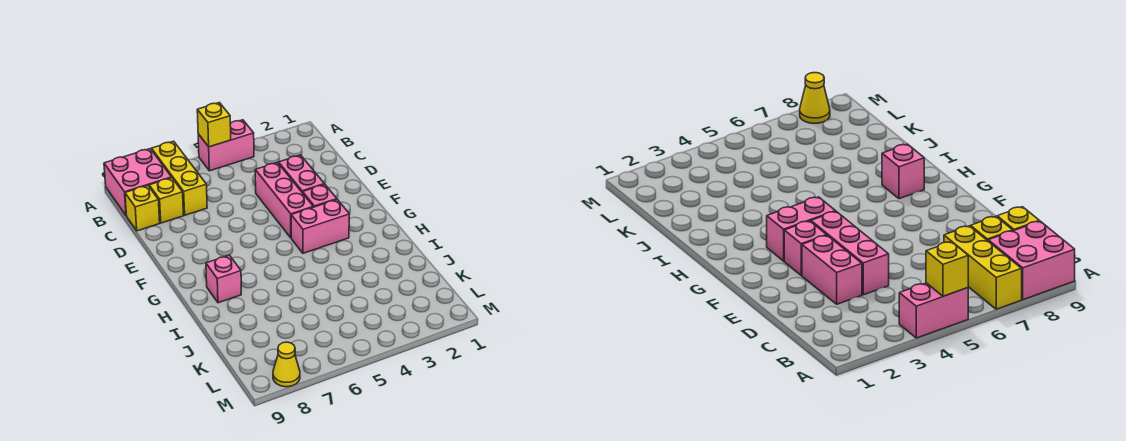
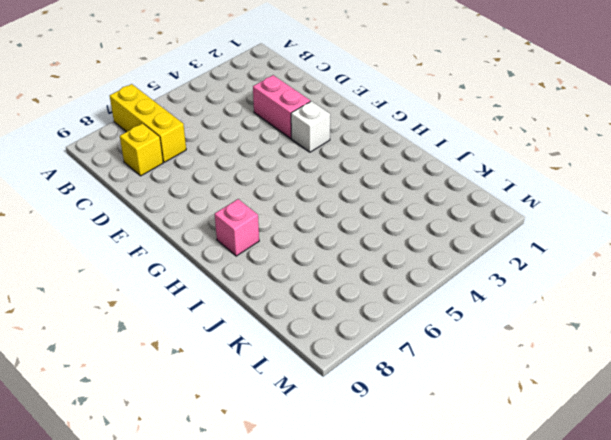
white 1x1 brick [291,101,330,152] -> pink 1x1 brick [303,184,337,207]
none -> pink 1x2 brick [198,120,254,171]
none -> pink 2x2 brick [104,149,172,215]
none -> yellow 1x1 brick [125,185,160,231]

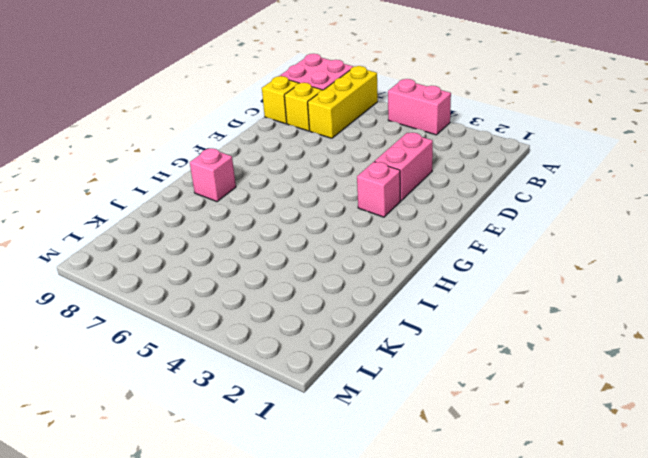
none -> pink 1x3 brick [255,162,313,238]
none -> pink 1x2 brick [291,199,350,253]
none -> yellow 1x1 cone [273,342,300,387]

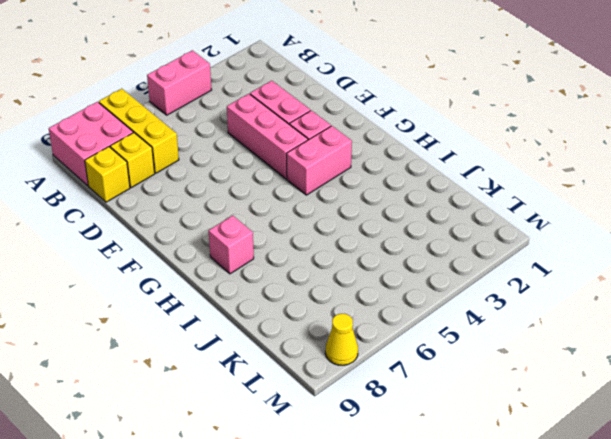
none -> yellow 1x1 brick [197,103,231,147]

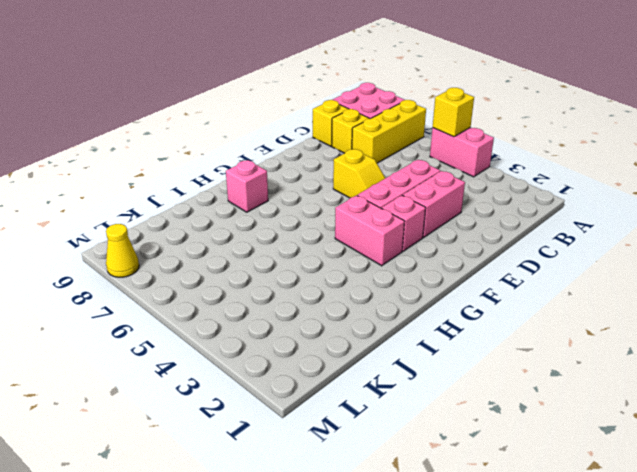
yellow 1x2 slope [333,149,385,198] -> none

